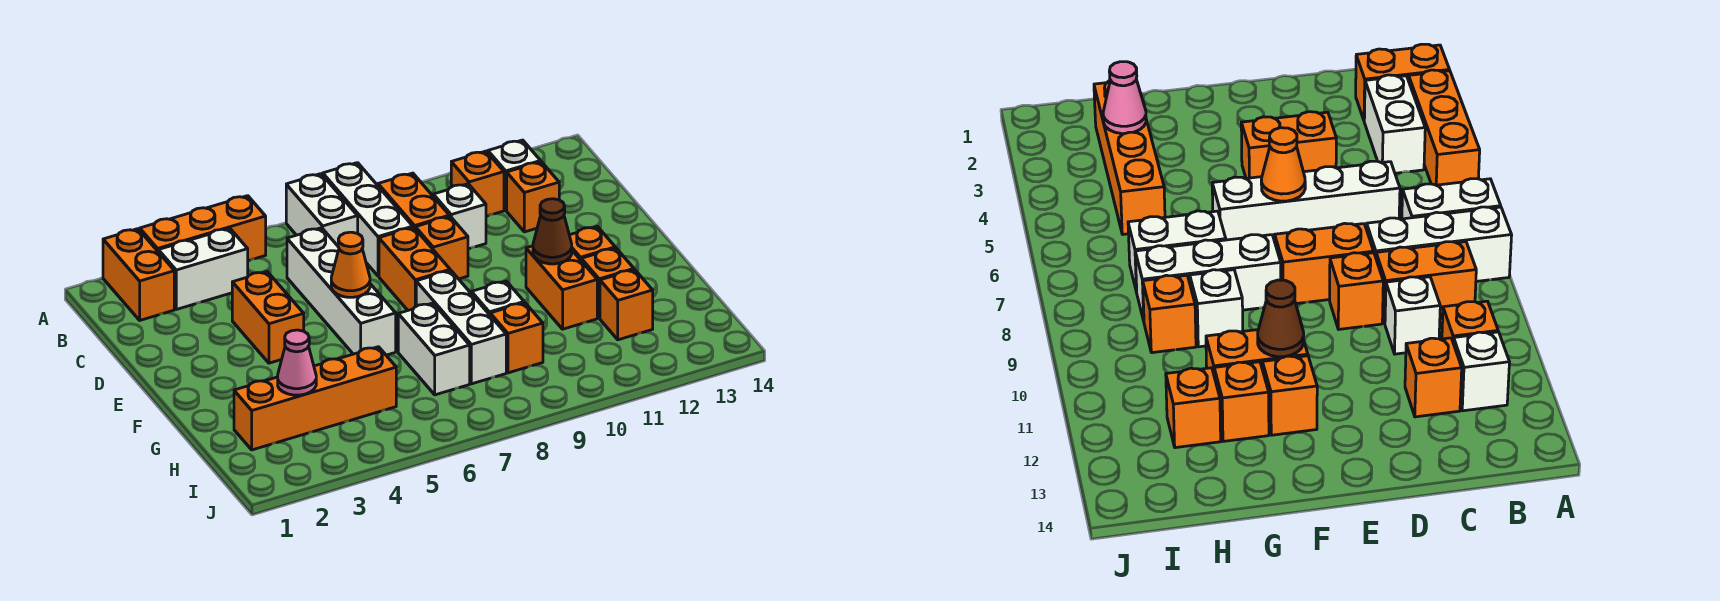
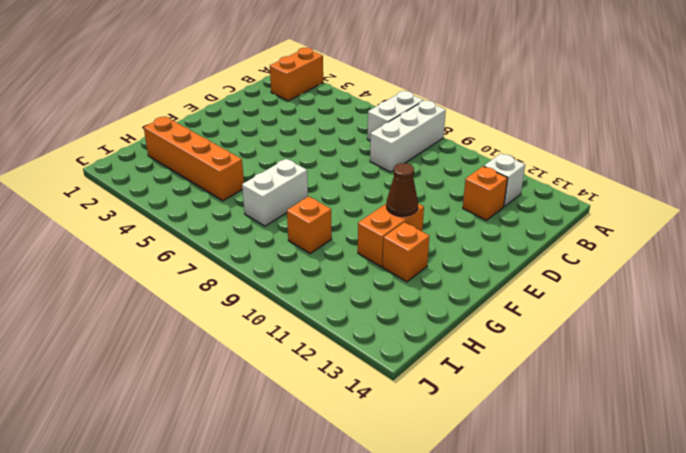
none -> orange 1x3 brick [140,196,266,261]
none -> white 1x2 brick [158,228,248,309]
none -> orange 1x2 brick [378,173,449,228]

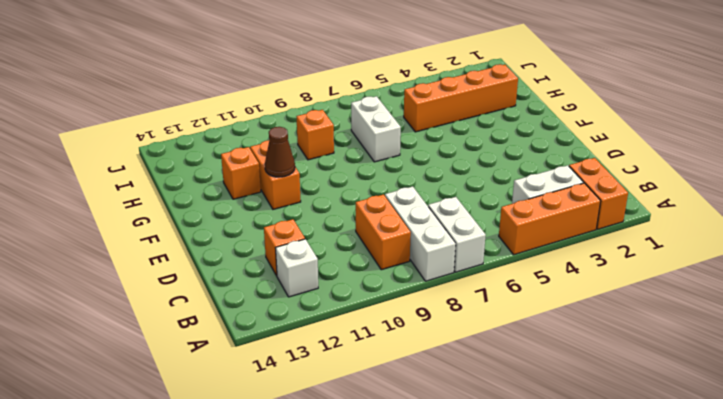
none -> orange 1x1 brick [451,151,504,216]
none -> white 1x4 brick [287,228,396,355]
none -> white 1x1 brick [433,184,486,249]

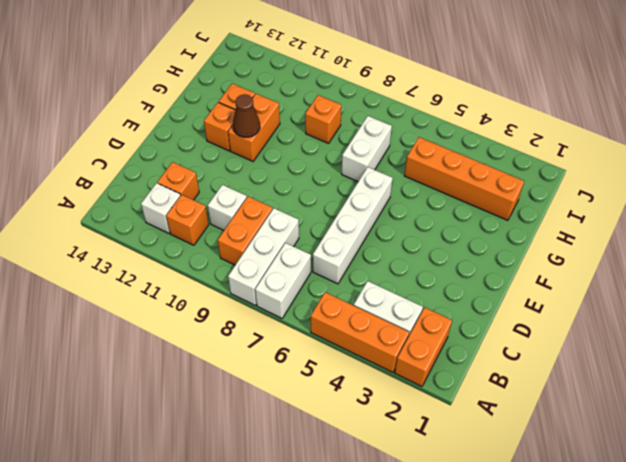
none -> orange 1x2 brick [232,272,304,363]
none -> orange 1x2 brick [379,227,450,310]
none -> orange 1x1 brick [415,216,468,279]

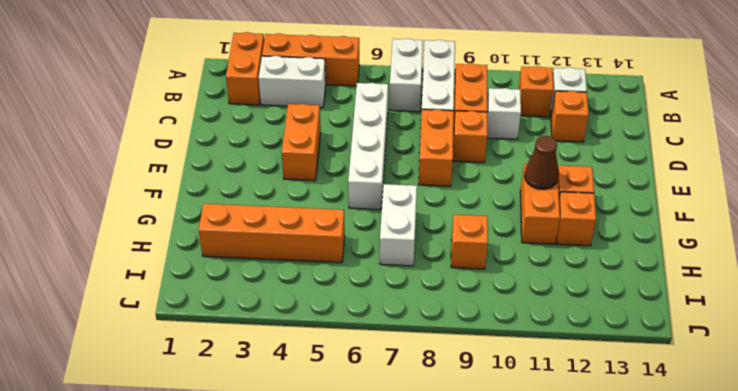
none -> white 1x3 brick [416,270,506,384]
none -> white 1x1 brick [472,281,524,315]
none -> orange 1x1 brick [600,270,653,340]

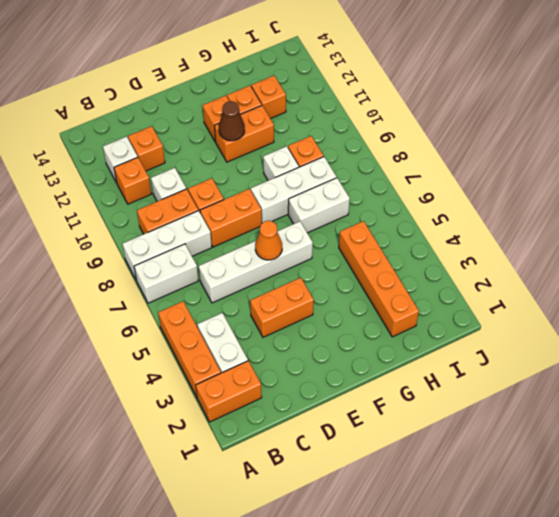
none -> pink 1x1 cone [278,330,316,395]

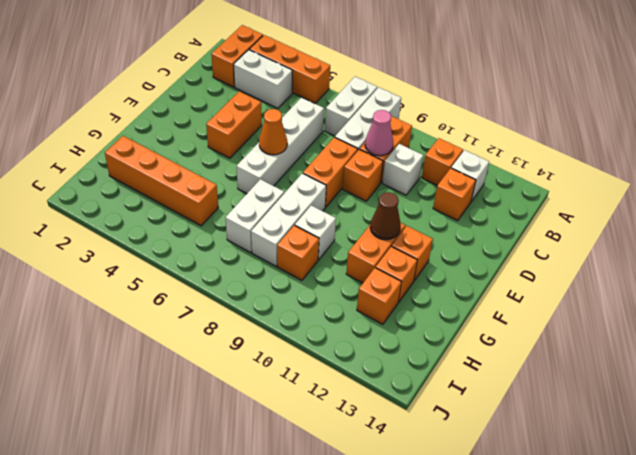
pink 1x1 cone [365,110,393,156] -> pink 1x1 cone moved to [278,330,316,395]

